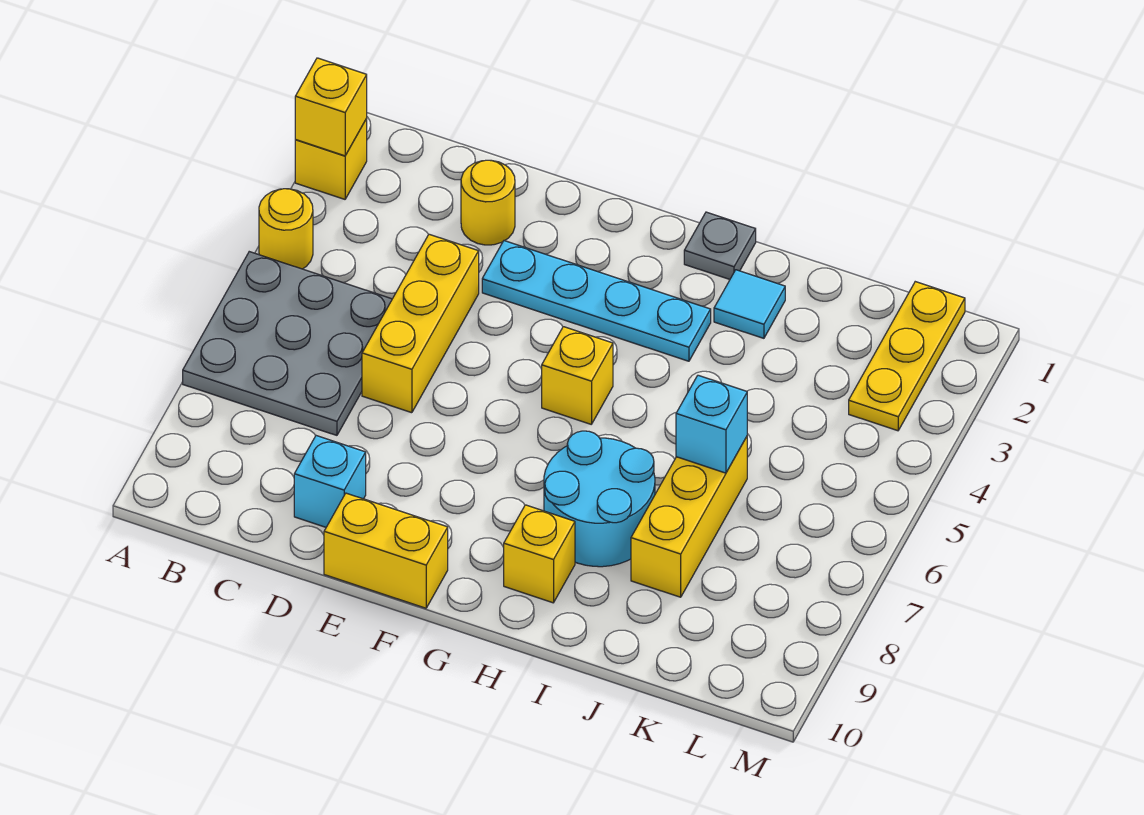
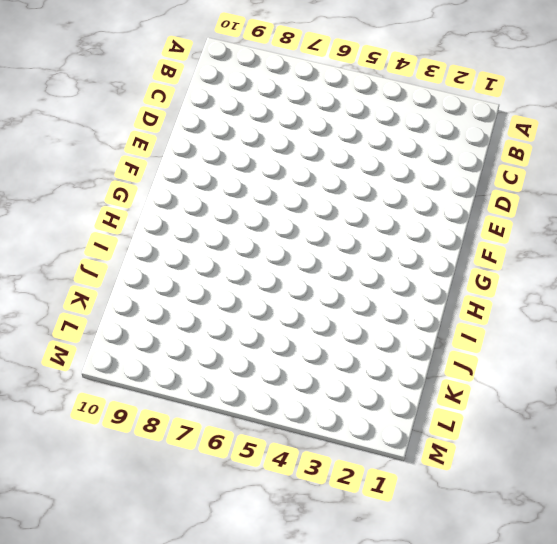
none -> yellow 1x1 brick [295,118,367,199]
none -> yellow 1x1 round brick [259,189,313,269]
none -> grey 3x3 plate [183,252,392,435]

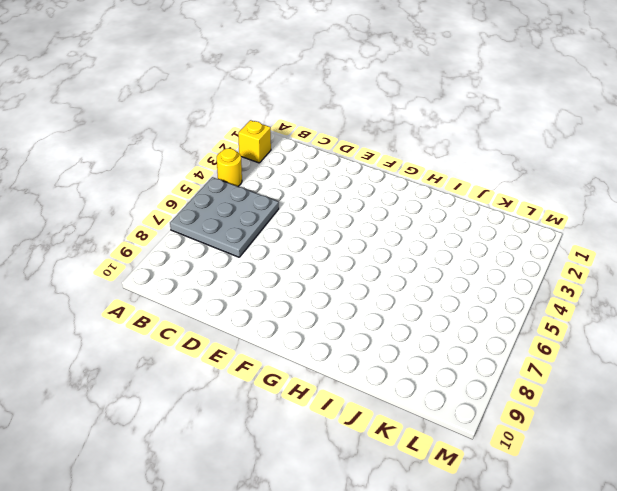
none -> yellow 1x1 round brick [461,160,515,245]
none -> yellow 1x3 brick [362,234,479,413]
none -> cyan 1x1 brick [294,436,366,527]

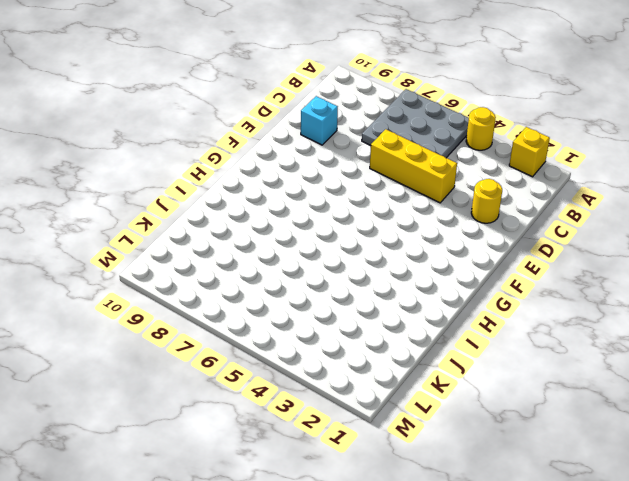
none -> cyan 1x4 plate [482,241,711,361]
none -> yellow 1x2 brick [324,493,448,608]
none -> yellow 1x1 brick [542,327,613,424]

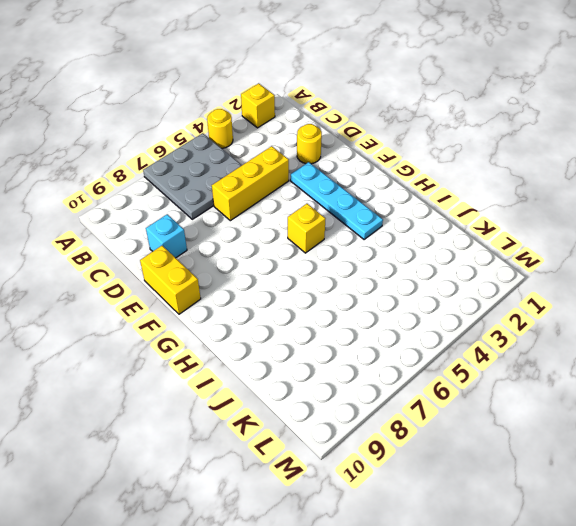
none -> grey 1x1 plate [684,212,756,279]
none -> cyan 2x2 round brick [544,431,655,567]
none -> yellow 1x1 brick [504,505,575,603]

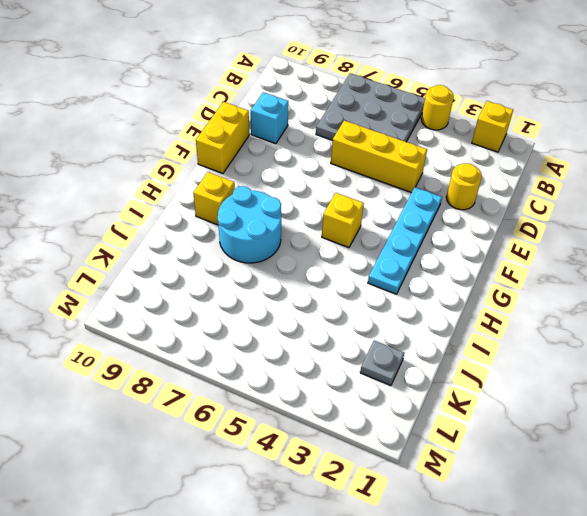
grey 1x1 plate [360,341,404,385] -> grey 1x1 plate moved to [684,212,756,279]
none -> cyan 1x1 tile [714,270,785,338]
none -> yellow 1x3 brick [631,437,747,597]
none -> yellow 1x3 plate [849,282,965,431]

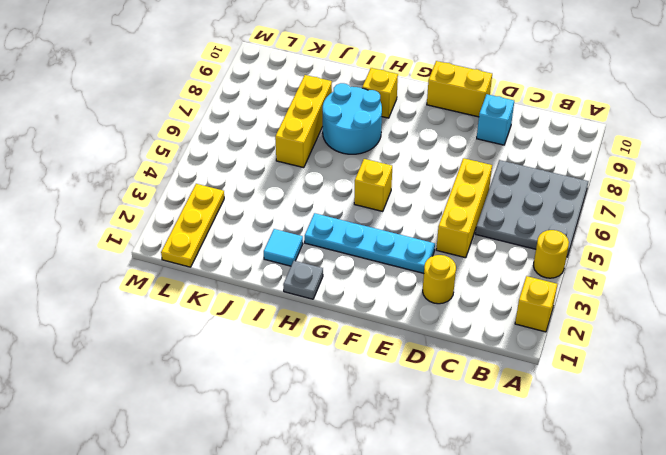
none -> yellow 1x1 brick [295,58,367,156]
none -> cyan 1x1 brick [676,375,747,473]

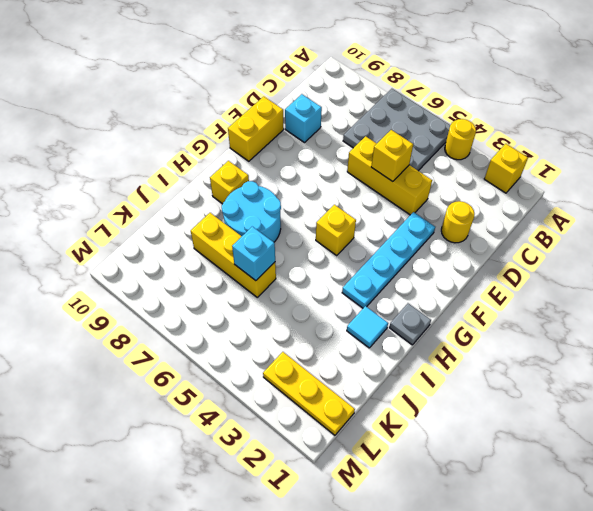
yellow 1x1 brick [371,130,413,182] -> yellow 1x1 brick moved to [295,58,367,156]

